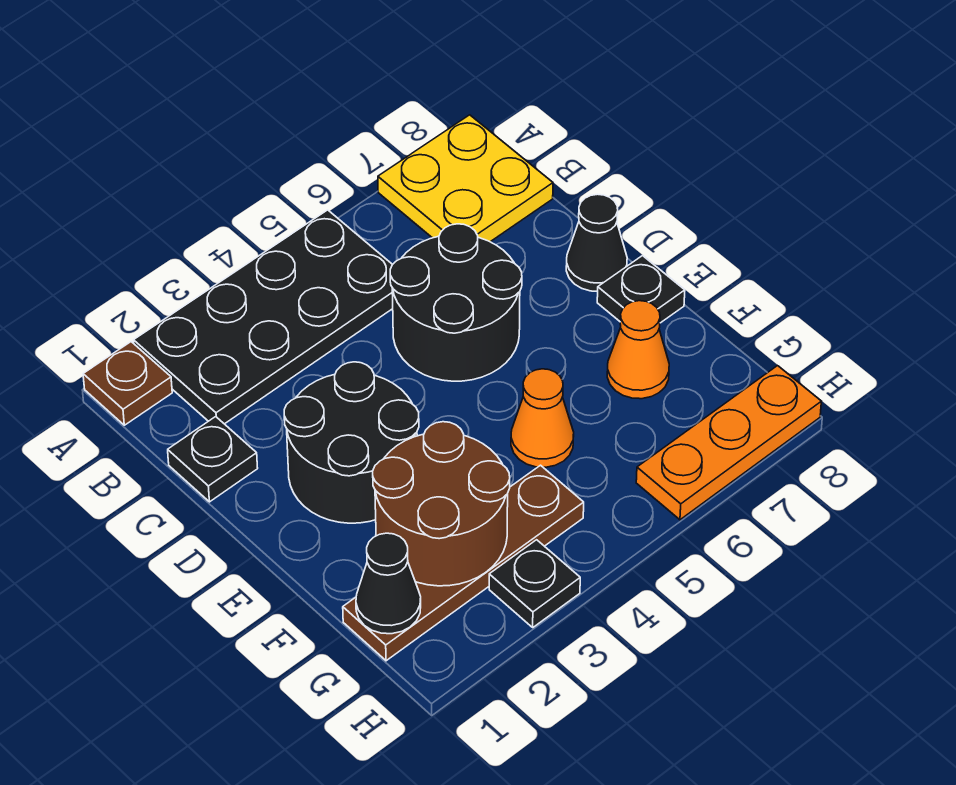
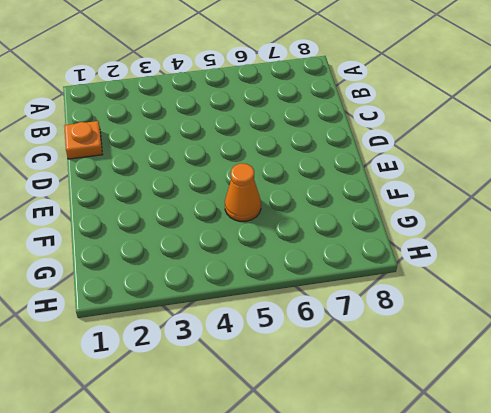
orange 1x1 plate [64,121,103,159] -> black 1x1 plate [168,417,258,502]
none -> brown 1x1 plate [83,342,172,425]
none -> black 2x4 plate [134,210,393,424]
none -> yellow 2x2 plate [378,115,553,242]

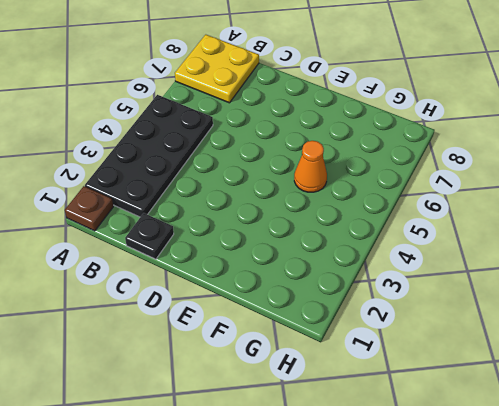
none -> black 2x2 round brick [390,224,522,381]
none -> black 2x2 round brick [284,362,419,523]
none -> black 1x1 cone [566,194,627,291]

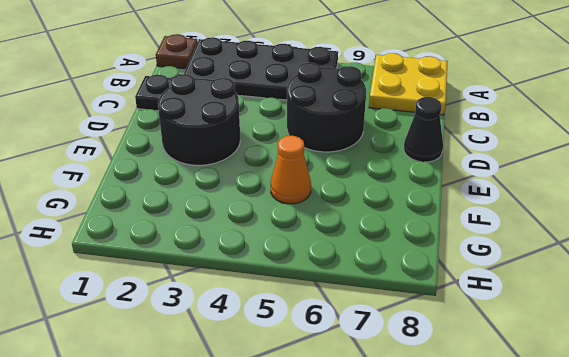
none -> black 1x1 plate [597,256,685,323]
none -> orange 1x1 cone [607,301,669,399]
none -> brown 1x4 plate [343,465,584,661]

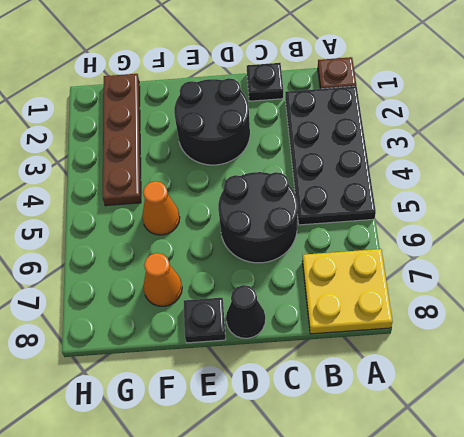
none -> black 1x1 plate [489,540,580,627]
none -> orange 1x3 plate [636,366,821,520]
none -> brown 2x2 round brick [373,422,510,586]

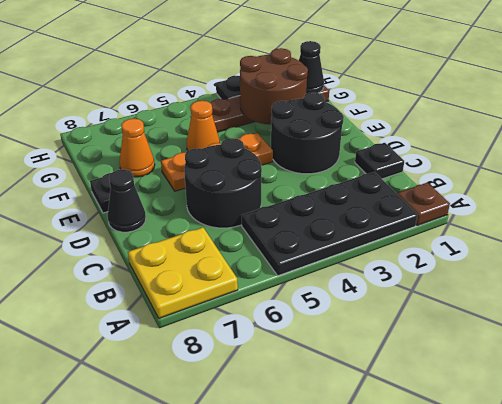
orange 1x3 plate [161,133,273,191] -> orange 1x3 plate moved to [636,366,821,520]

